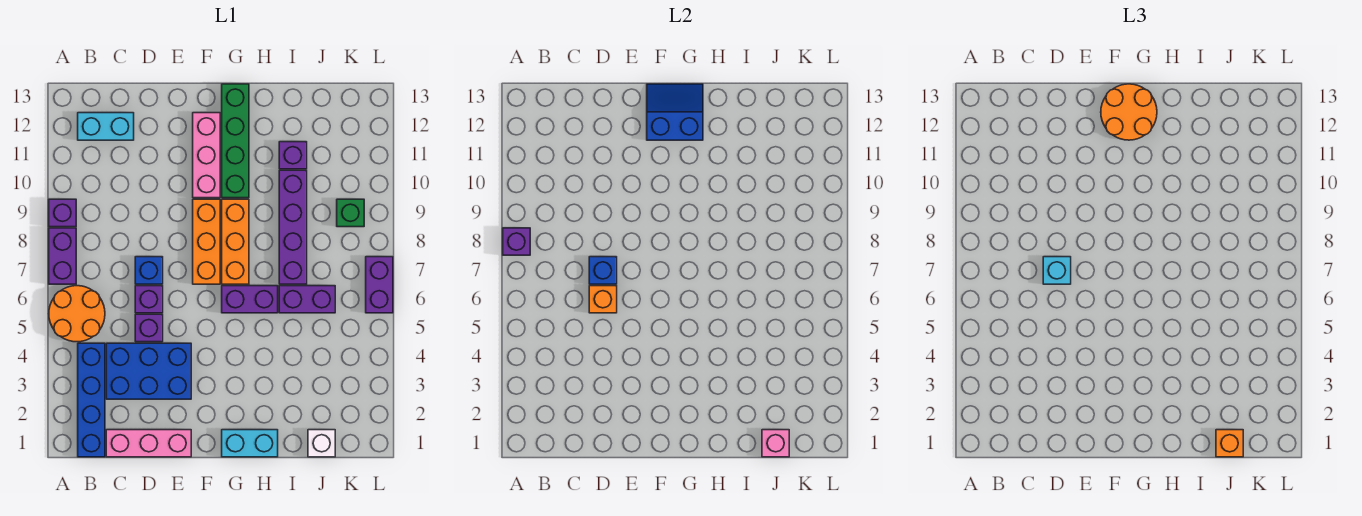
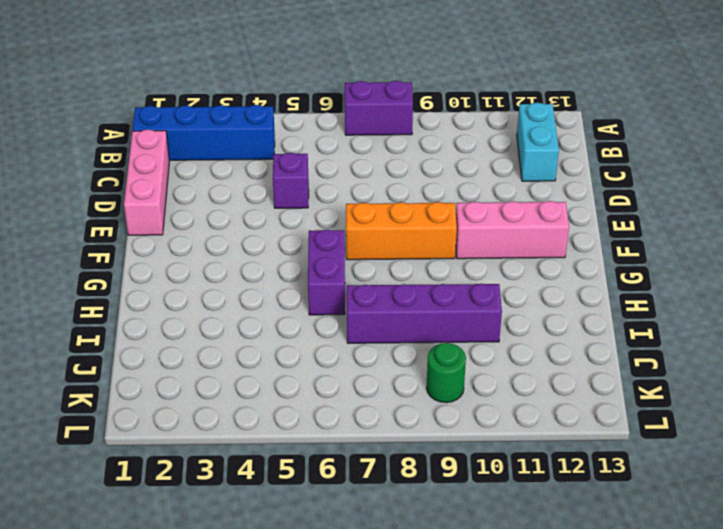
green 1x1 round brick [426,343,466,403] -> green 1x1 brick [337,199,364,227]
none -> orange 2x2 round brick [49,286,105,342]
none -> purple 1x1 brick [49,199,76,227]
none -> blue 2x3 brick [106,343,191,399]
none -> purple 1x1 brick [135,286,163,313]

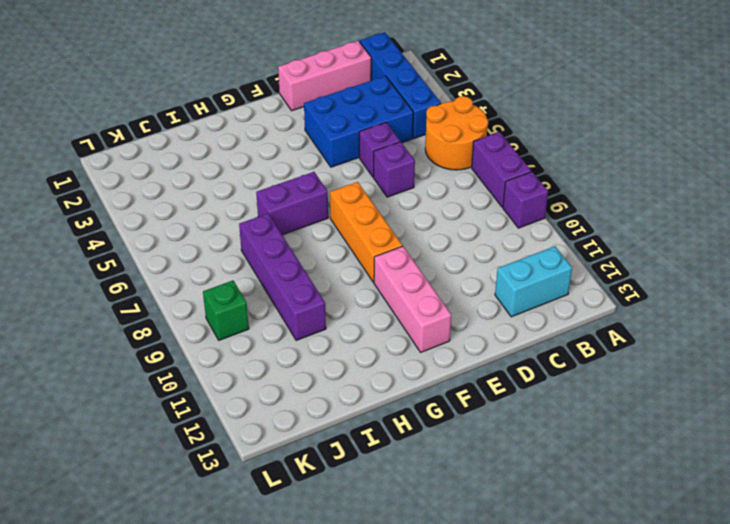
none -> blue 1x1 brick [135,257,163,284]
none -> cyan 1x2 brick [222,430,278,457]
none -> orange 1x3 brick [222,199,249,284]
none -> green 1x4 brick [222,84,249,198]

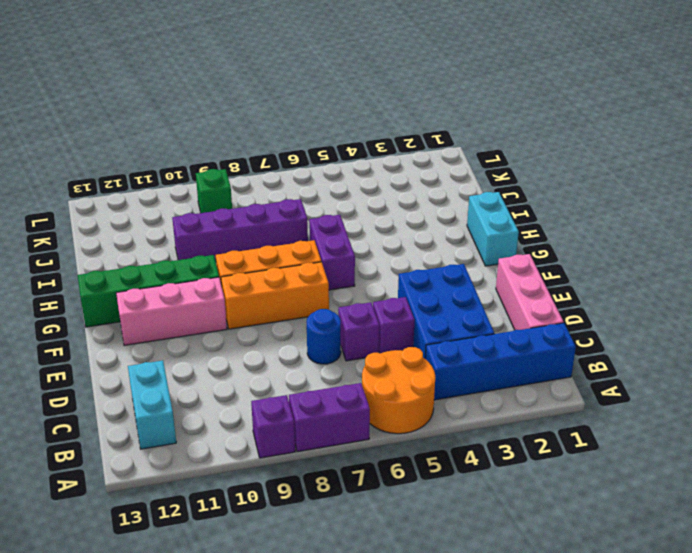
blue 1x1 round brick [307,309,341,364] -> blue 1x1 brick [135,257,163,284]
none -> purple 1x2 brick [279,286,335,313]
none -> purple 1x1 brick [279,142,307,169]
none -> white 1x1 brick [308,430,335,457]
none -> purple 1x2 brick [366,257,393,313]

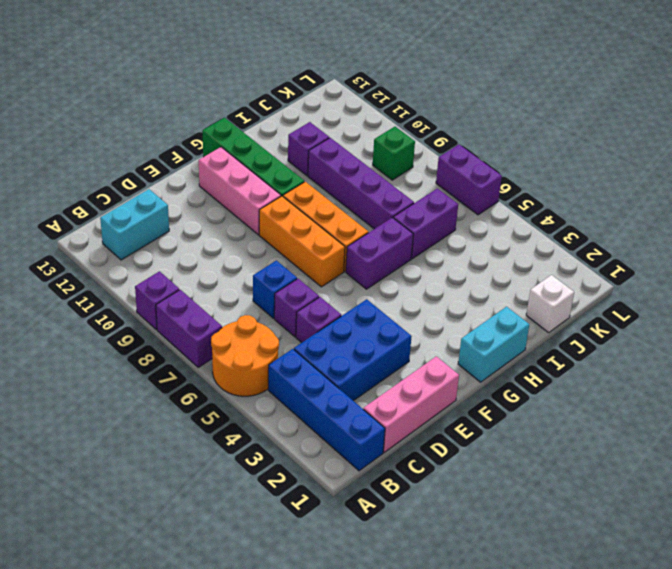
none -> purple 1x1 brick [503,228,530,255]
none -> orange 1x1 brick [589,286,617,313]
none -> blue 1x1 brick [589,257,617,284]
none -> blue 2x2 slope [647,84,703,140]

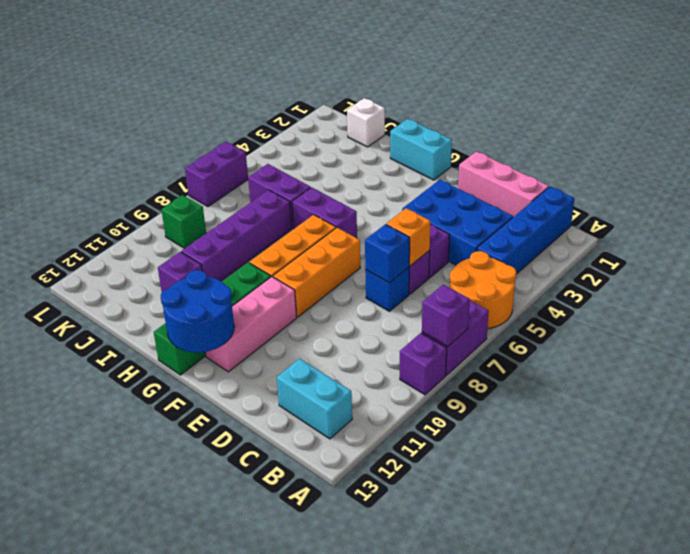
blue 2x2 round brick [161,270,234,353] -> blue 2x2 slope [647,84,703,140]
none -> pink 1x1 brick [762,430,789,457]
none -> cyan 1x1 brick [1043,257,1071,284]
none -> orange 2x2 round brick [1101,84,1157,140]
none -> orange 1x1 brick [1216,430,1243,457]

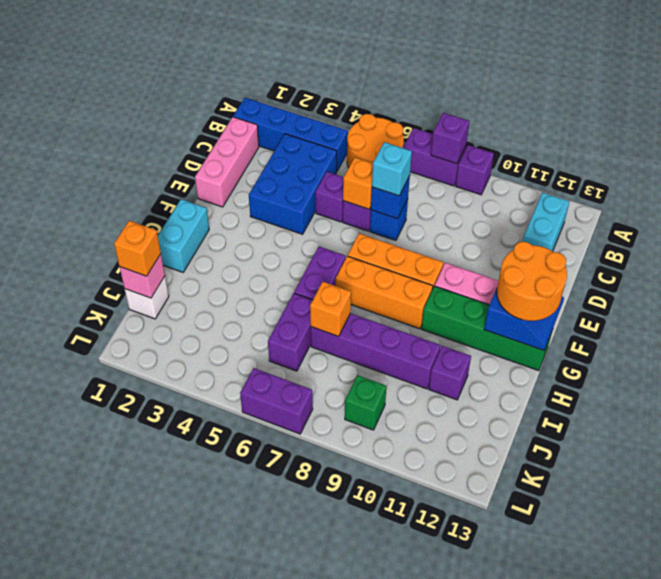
orange 1x1 brick [310,282,351,336] -> none

